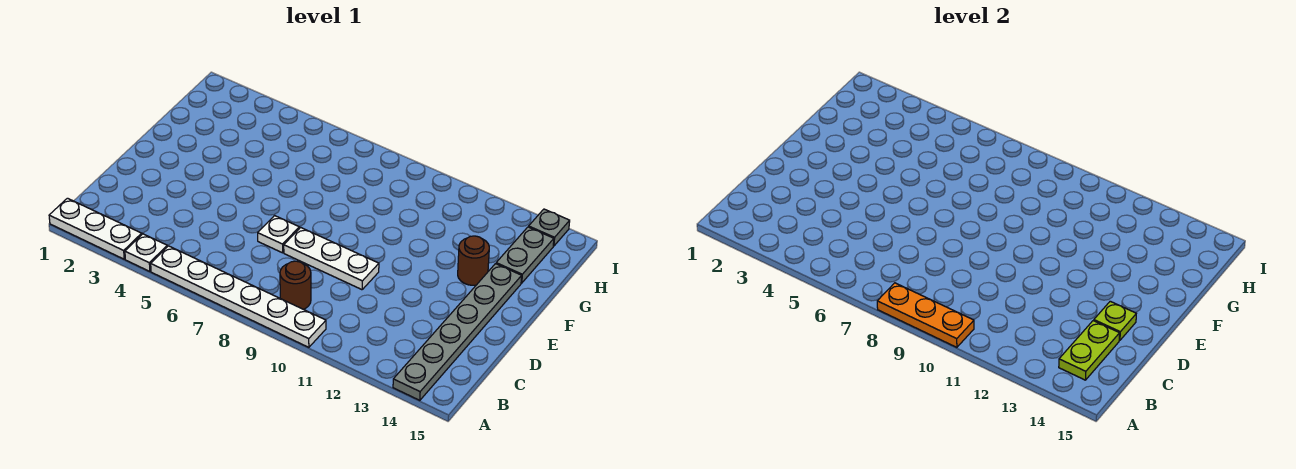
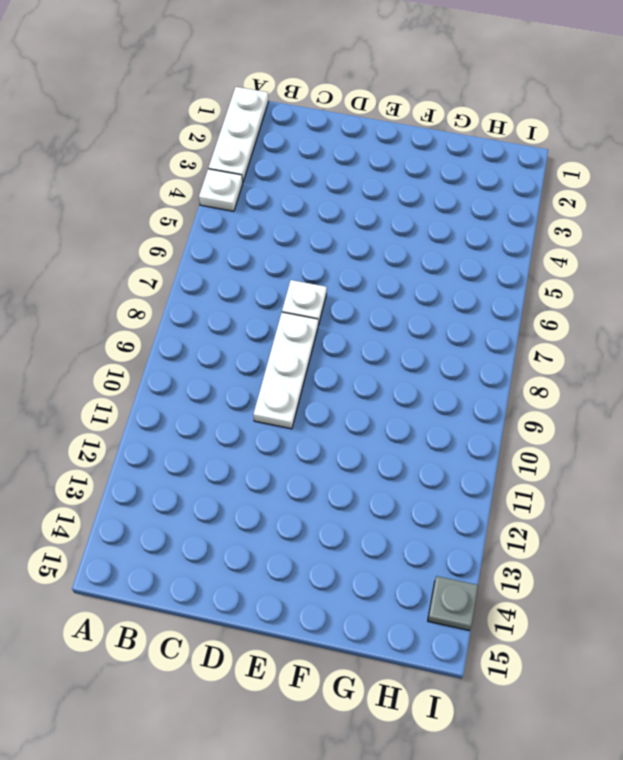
none -> white 1x6 plate [151,246,326,347]
none -> grey 1x6 plate [393,264,522,400]
none -> brown 1x1 round brick [280,261,311,309]

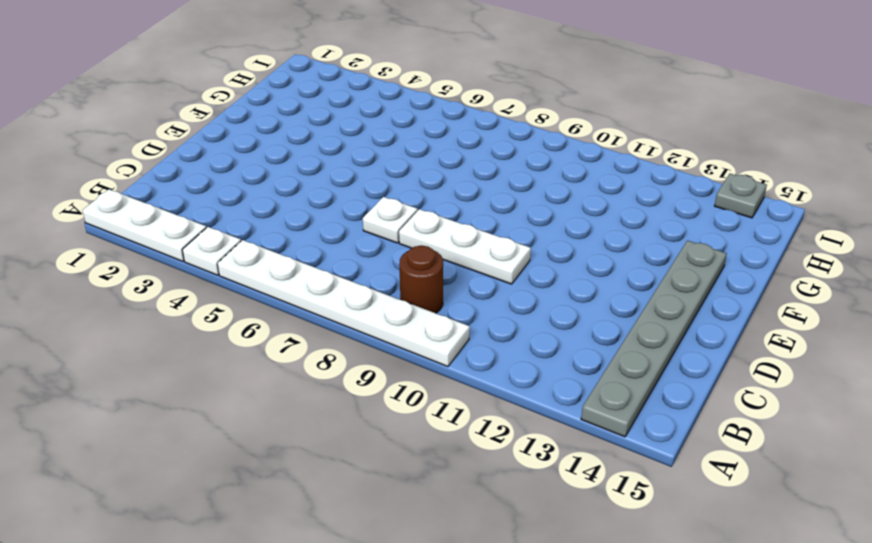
none -> brown 1x1 round brick [458,236,489,285]
none -> grey 1x2 plate [496,227,554,283]
none -> orange 1x3 plate [877,283,974,347]

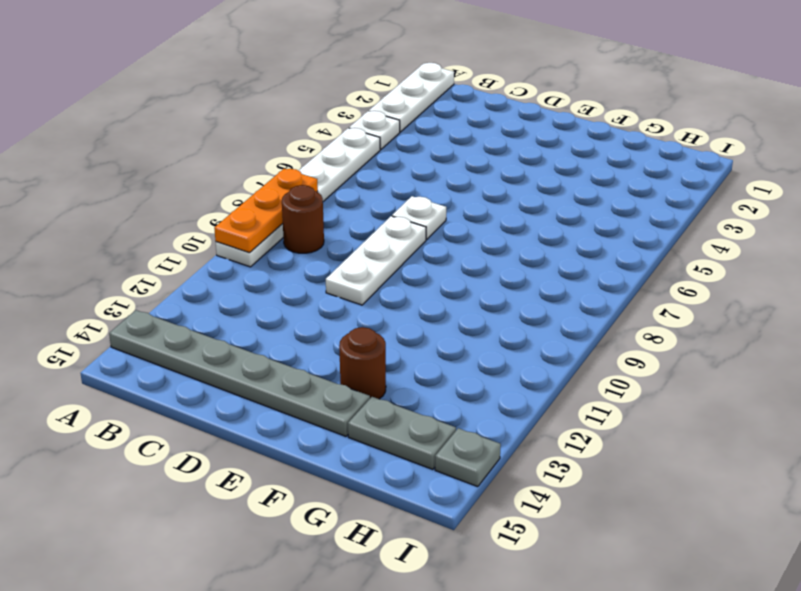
none -> lime 1x2 plate [1059,321,1120,380]
none -> lime 1x1 plate [1094,301,1136,340]

